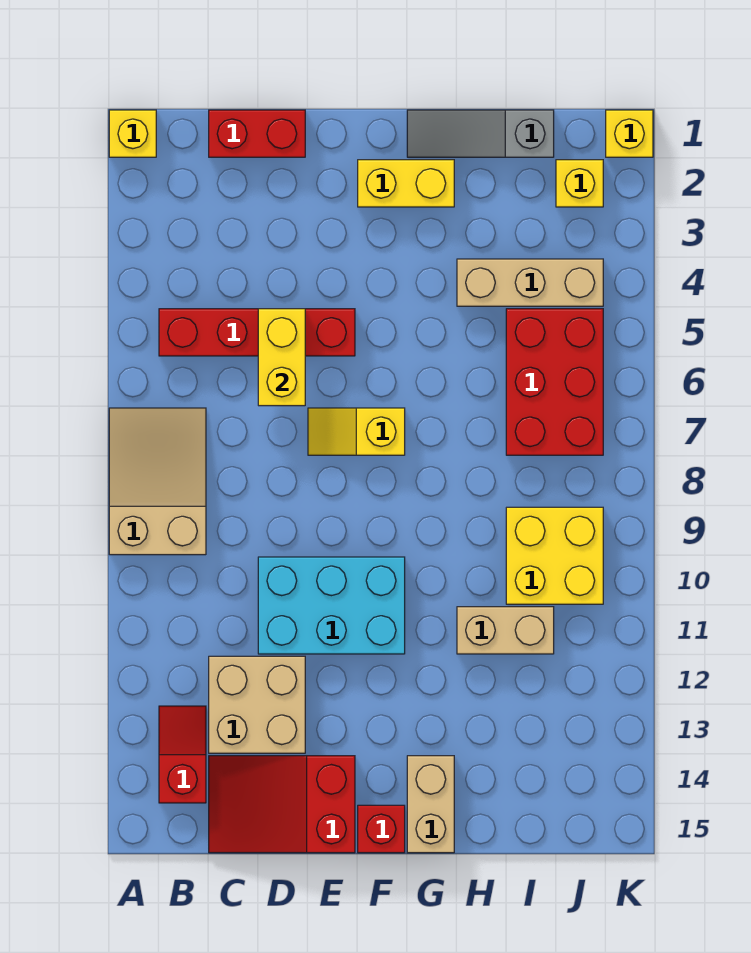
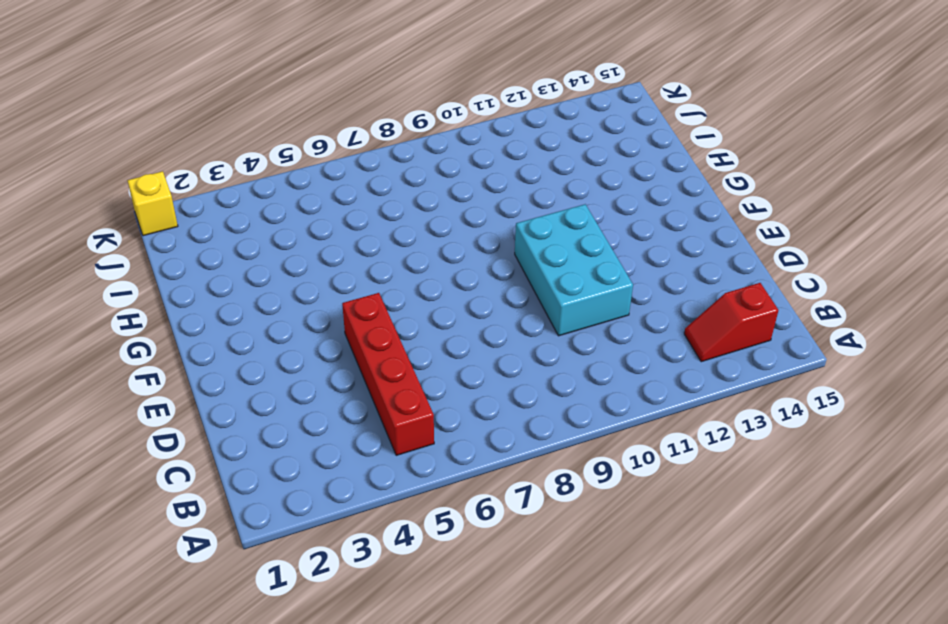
none -> yellow 1x1 brick [109,110,156,157]
none -> tan 2x3 slope [109,408,206,555]
none -> red 1x2 brick [209,110,305,157]

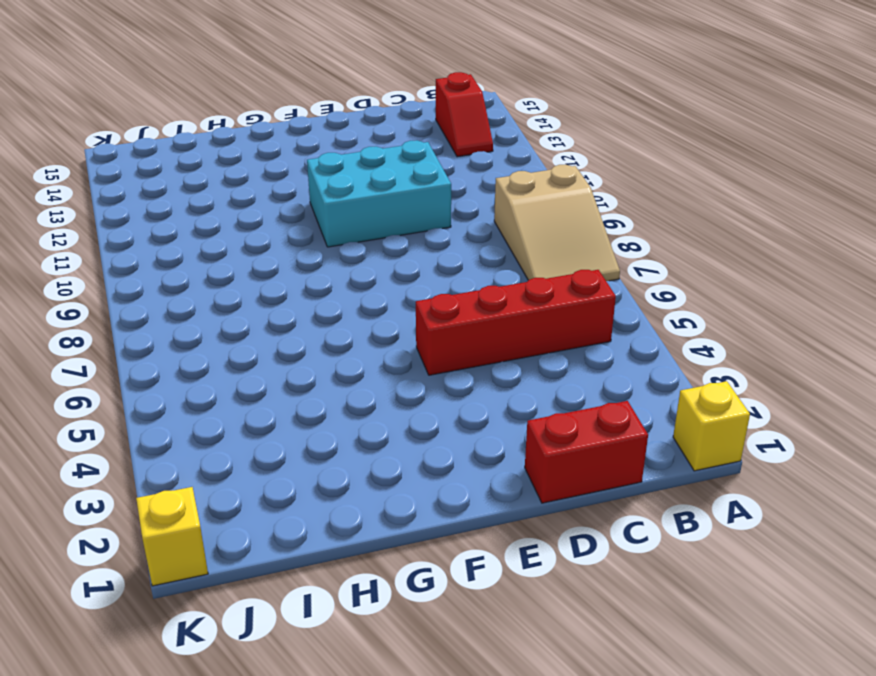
none -> tan 2x2 brick [209,656,305,753]
none -> red 2x3 slope [209,756,355,853]
none -> yellow 1x2 slope [308,408,405,455]

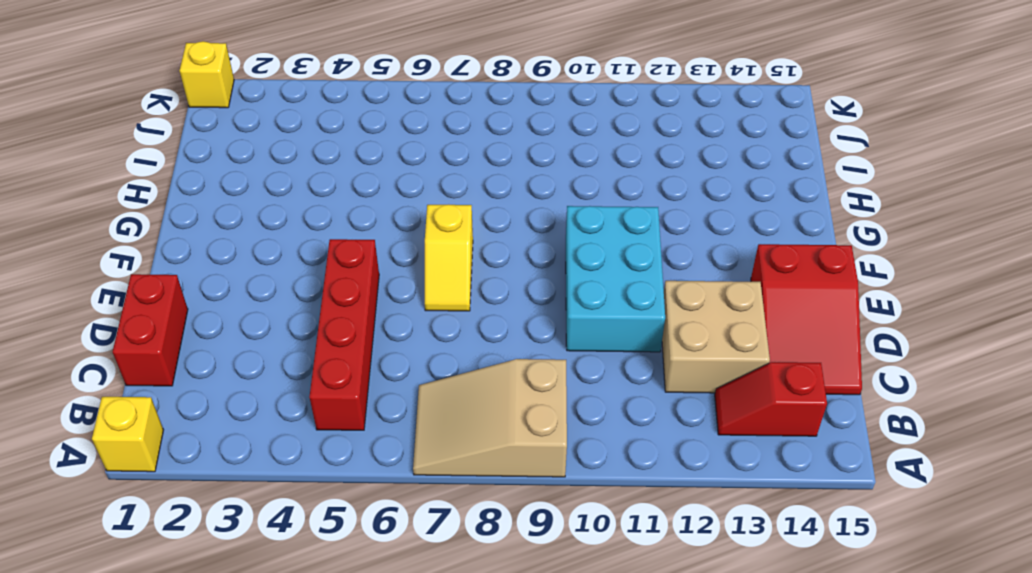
none -> yellow 1x2 brick [358,160,454,207]
none -> red 1x1 brick [358,805,405,853]
none -> grey 1x3 slope [407,110,554,157]

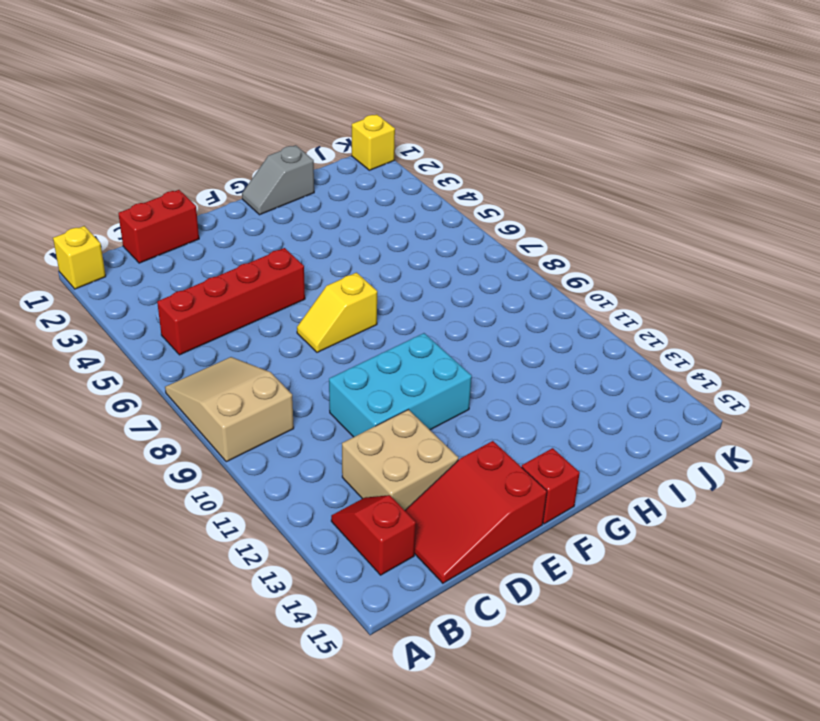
grey 1x2 slope [242,145,314,215] -> grey 1x3 slope [407,110,554,157]
none -> yellow 1x2 brick [358,160,454,207]
none -> tan 1x2 brick [407,756,454,853]
none -> tan 1x3 brick [457,259,603,306]

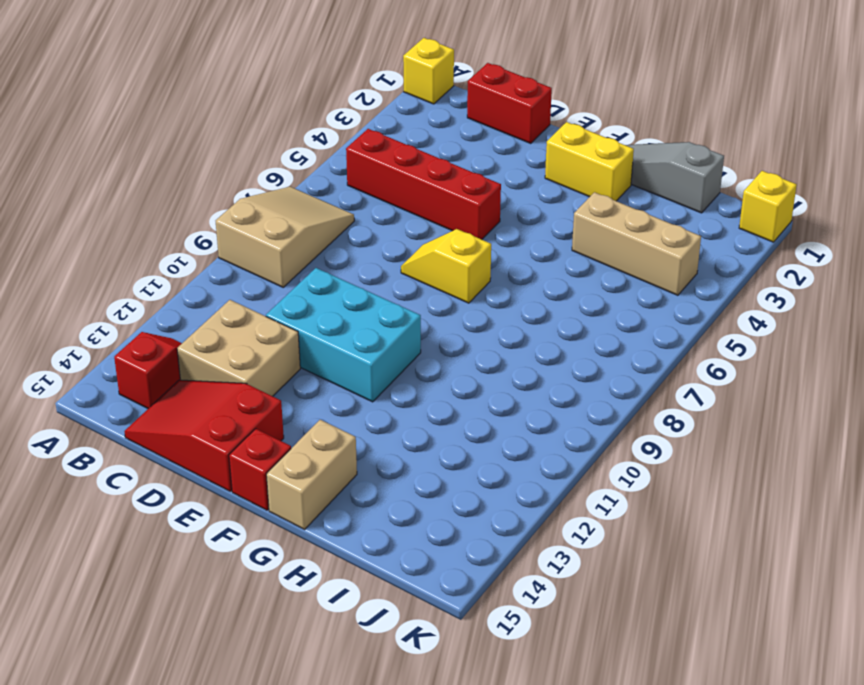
none -> tan 1x2 brick [457,607,554,654]
none -> red 2x3 brick [506,309,603,455]
none -> yellow 2x2 brick [506,507,603,604]

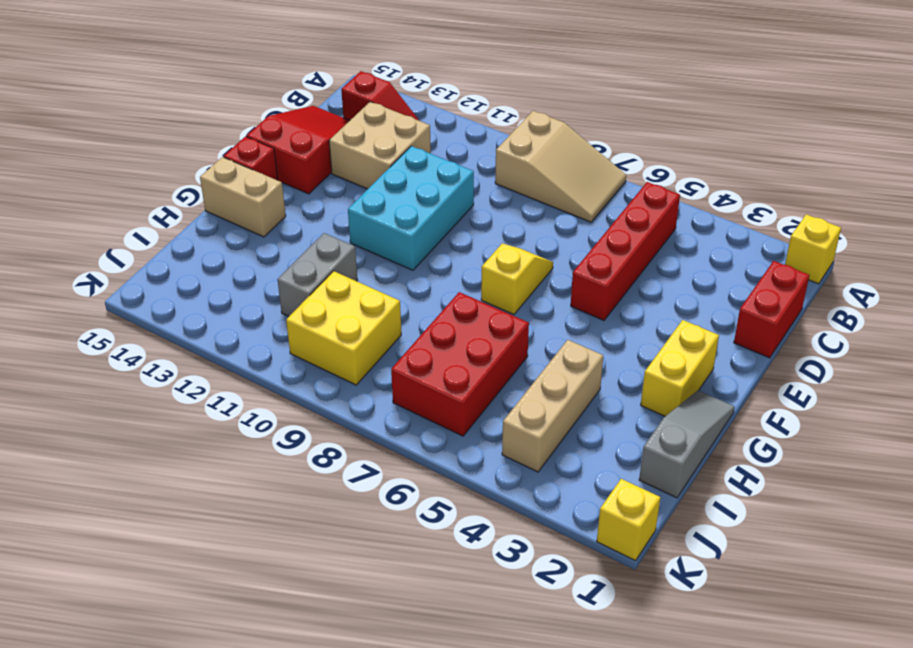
red 2x3 brick [391,292,529,436] -> red 2x3 brick turned to [506,309,603,455]
grey 1x2 brick [277,233,358,316] -> tan 1x2 brick [457,607,554,654]
none -> yellow 1x1 brick [556,160,603,207]
none -> yellow 1x2 brick [258,309,305,406]

